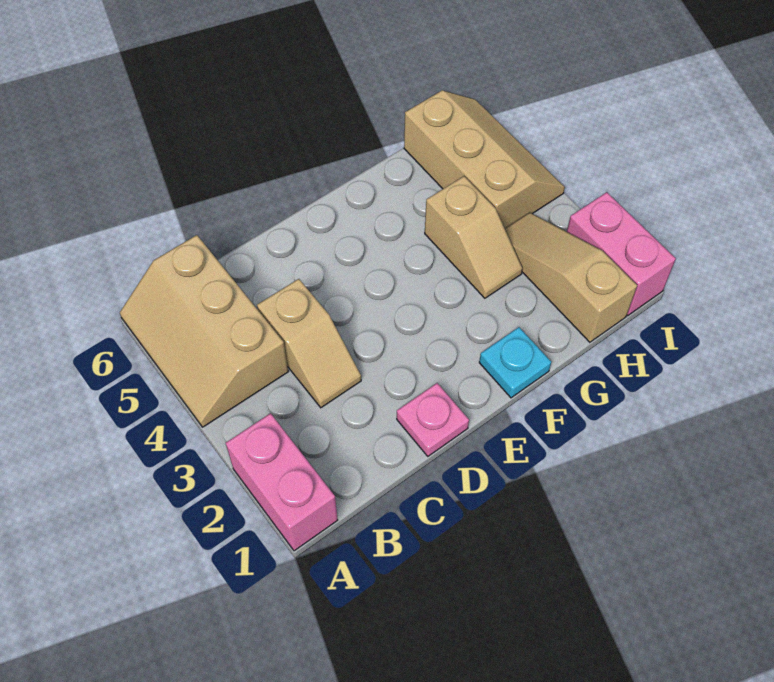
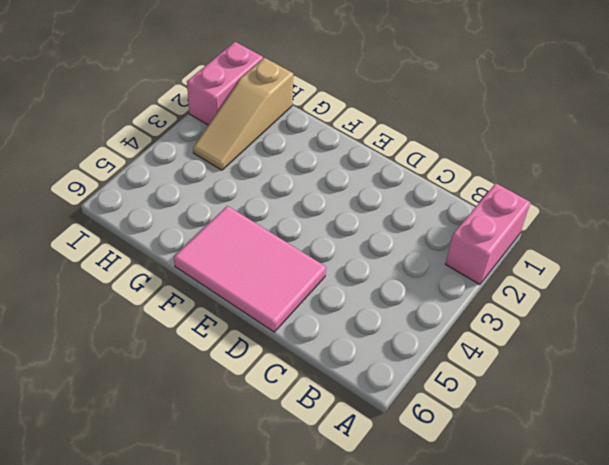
pink 2x3 tile [174,206,326,332] -> none
none -> tan 2x3 slope [120,235,288,427]
none -> tan 1x2 slope [257,279,361,408]

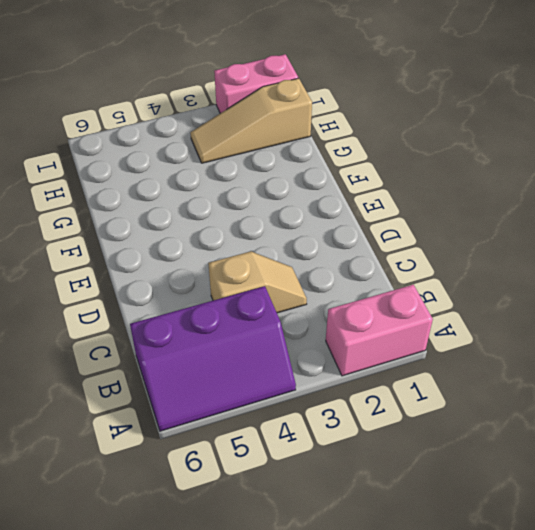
purple 2x3 slope [130,286,296,431] -> tan 2x3 slope [120,235,288,427]
none -> pink 1x1 plate [397,383,469,456]
none -> cyan 1x1 plate [479,327,551,398]

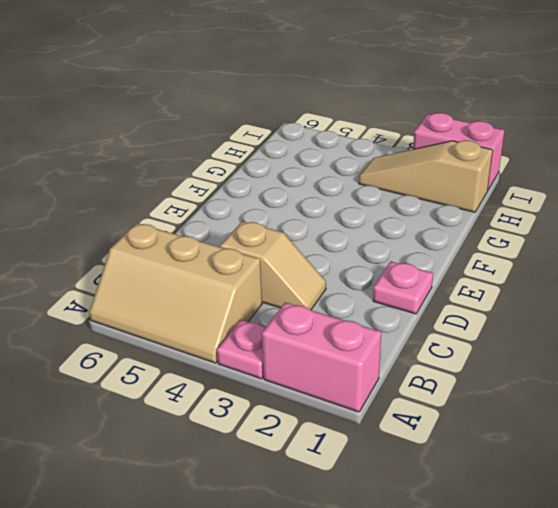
pink 1x1 plate [217,320,266,379] -> none
none -> cyan 1x1 plate [479,327,551,398]
none -> tan 1x2 slope [425,176,522,298]

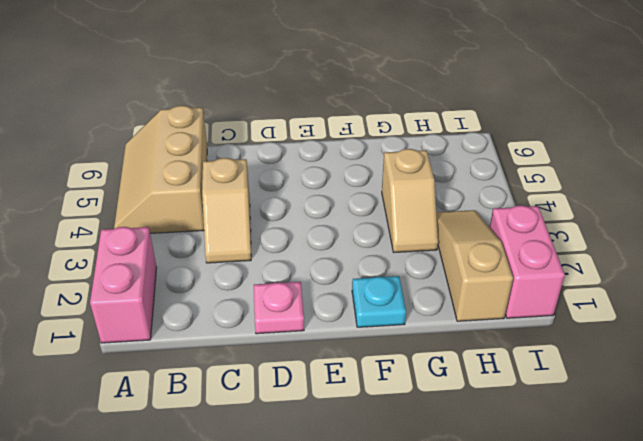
none -> tan 2x3 slope [404,90,565,228]

